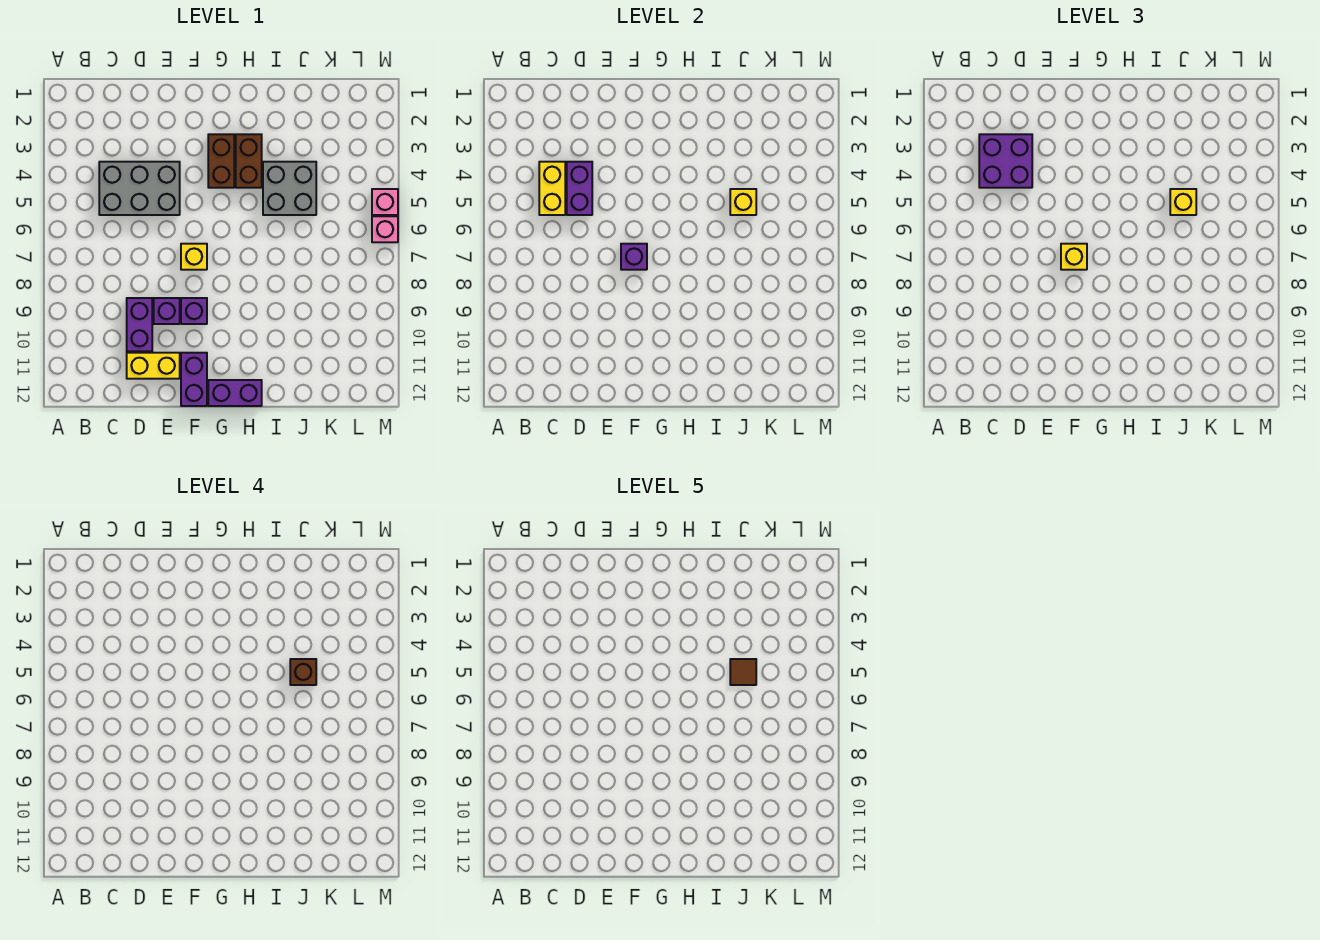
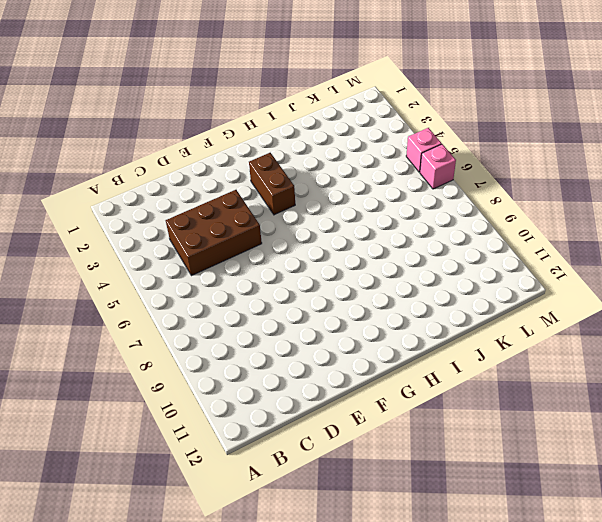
brown 2x3 brick [166,190,262,276] -> grey 2x3 brick [99,162,180,215]
none -> purple 1x2 brick [127,298,152,351]
none -> yellow 1x2 brick [127,353,180,379]
none -> purple 1x1 brick [154,298,180,324]

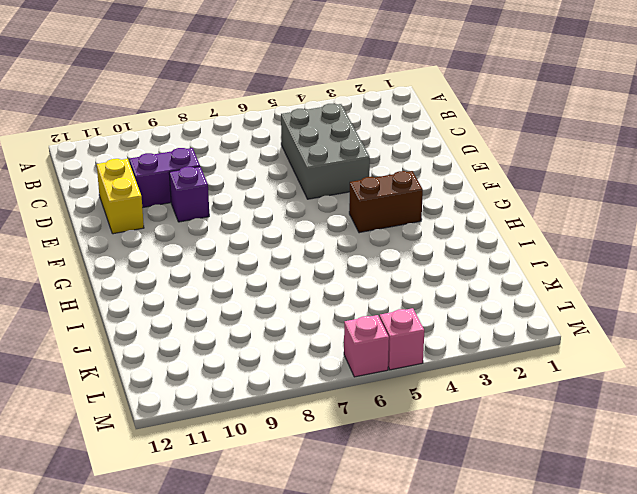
none -> yellow 1x1 brick [181,244,207,270]
none -> purple 1x1 brick [181,298,207,324]
none -> purple 1x2 brick [181,353,207,406]

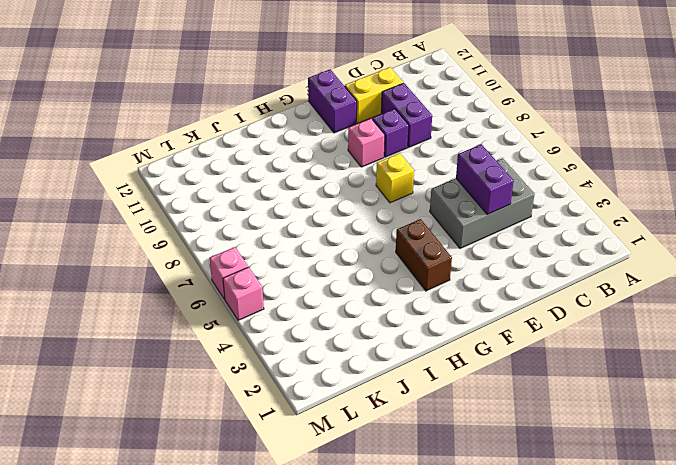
pink 1x1 brick [348,118,385,167] -> purple 1x1 brick [181,298,207,324]
none -> purple 1x2 brick [208,380,262,406]
none -> brown 1x2 brick [236,134,262,188]
none -> grey 2x2 brick [263,162,316,215]

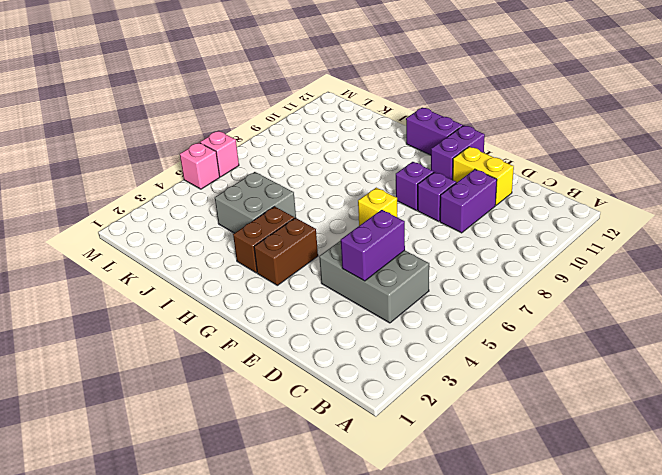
none -> yellow 1x2 brick [539,162,565,215]
none -> purple 1x1 brick [621,244,647,270]
none -> yellow 1x1 brick [730,189,756,215]

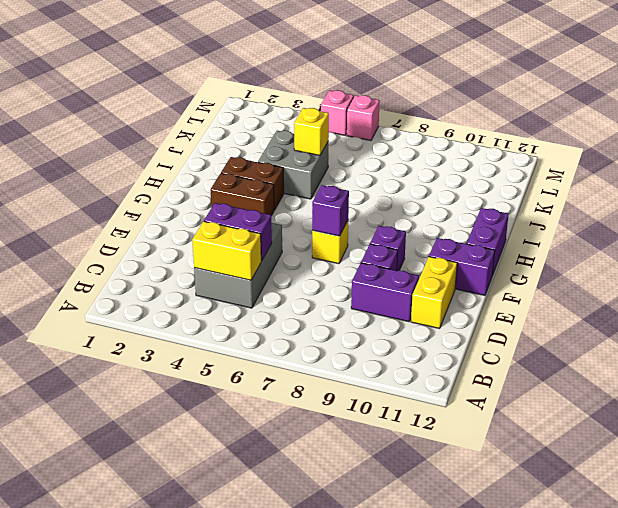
none -> purple 2x2 brick [979,134,1032,188]
none -> yellow 1x1 brick [1061,244,1087,270]
none -> yellow 1x1 brick [1170,189,1196,215]

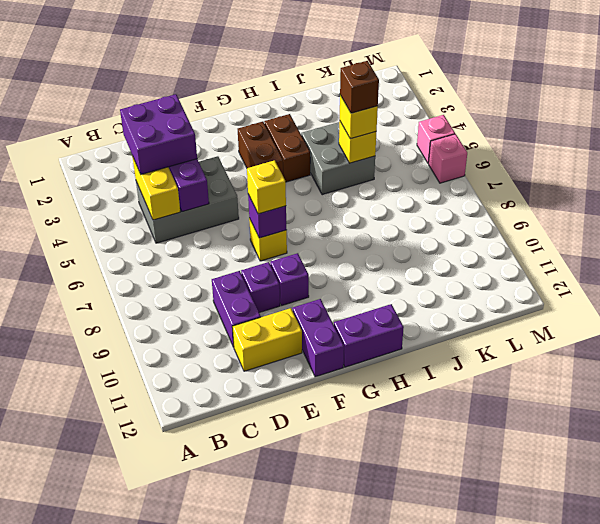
none -> brown 1x1 tile [730,659,756,685]

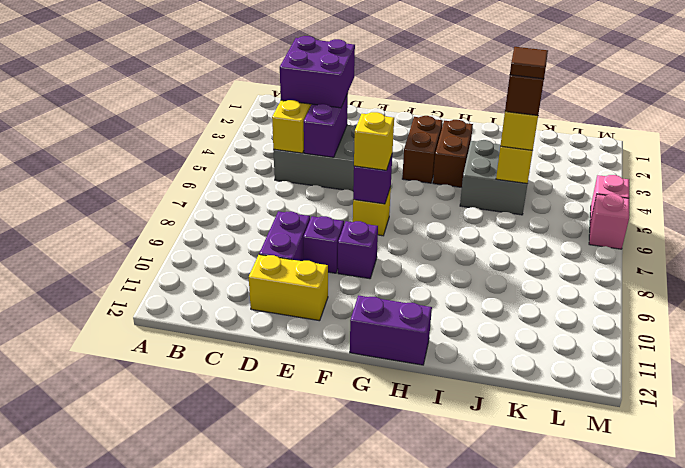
none -> purple 1x2 brick [181,353,207,406]

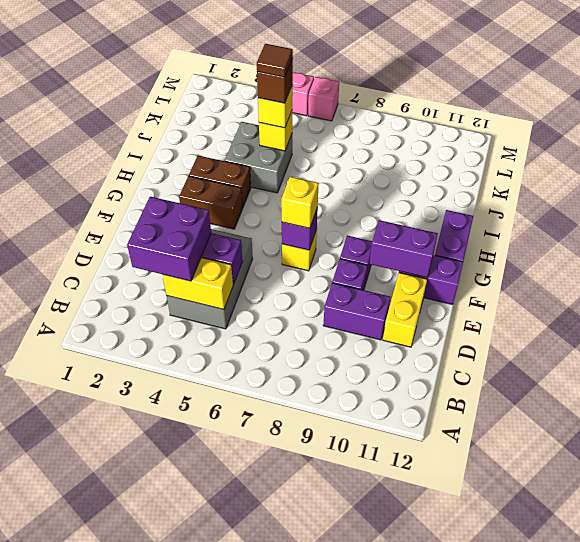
purple 1x2 brick [369,220,438,278] -> none

